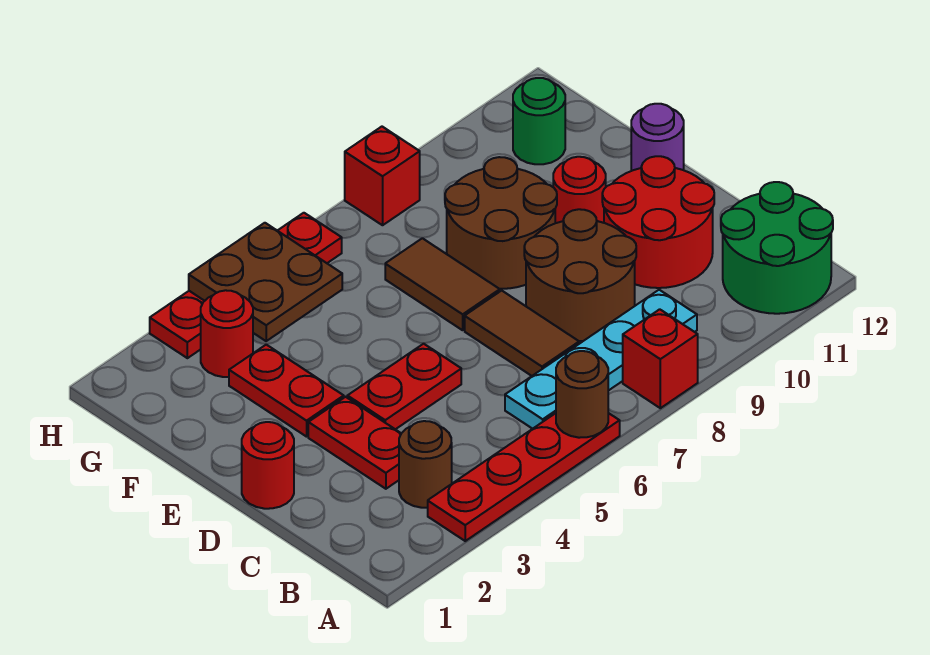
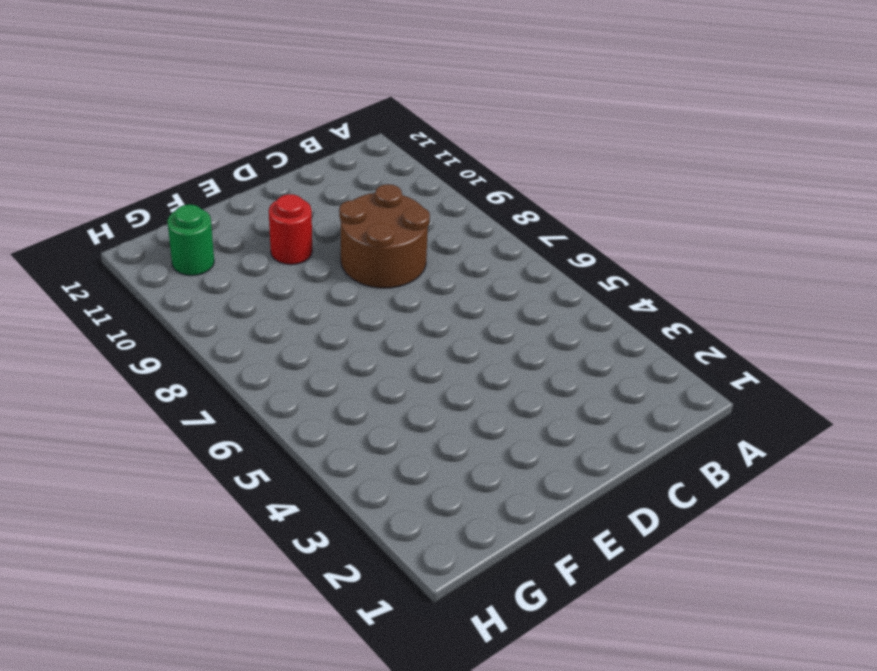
none -> red 1x4 plate [428,413,620,541]
none -> red 1x1 brick [623,309,698,408]
none -> green 2x2 round brick [721,182,833,314]

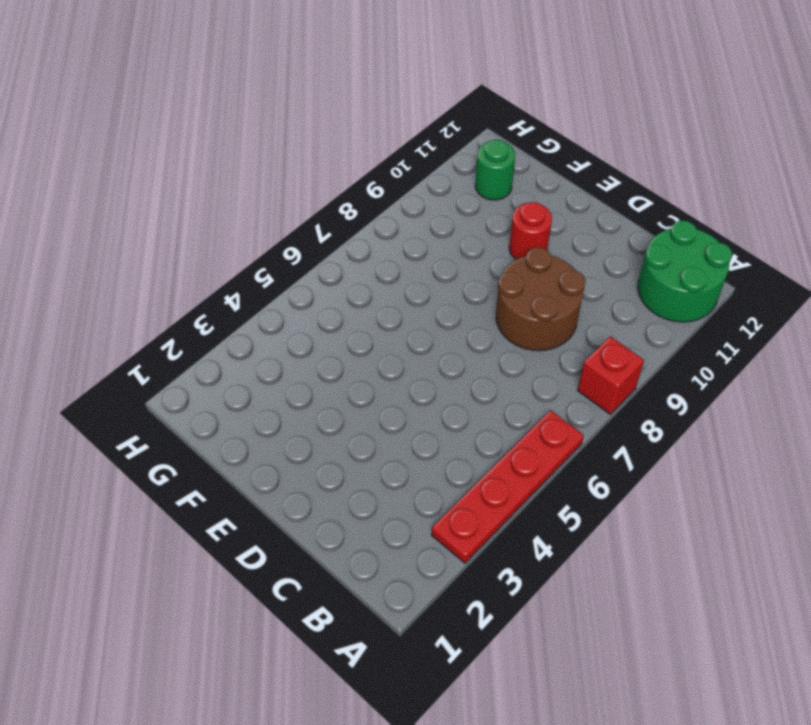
none -> brown 1x1 round brick [399,421,452,508]
none -> cyan 1x4 plate [505,290,697,429]
none -> red 1x2 plate [308,397,401,489]

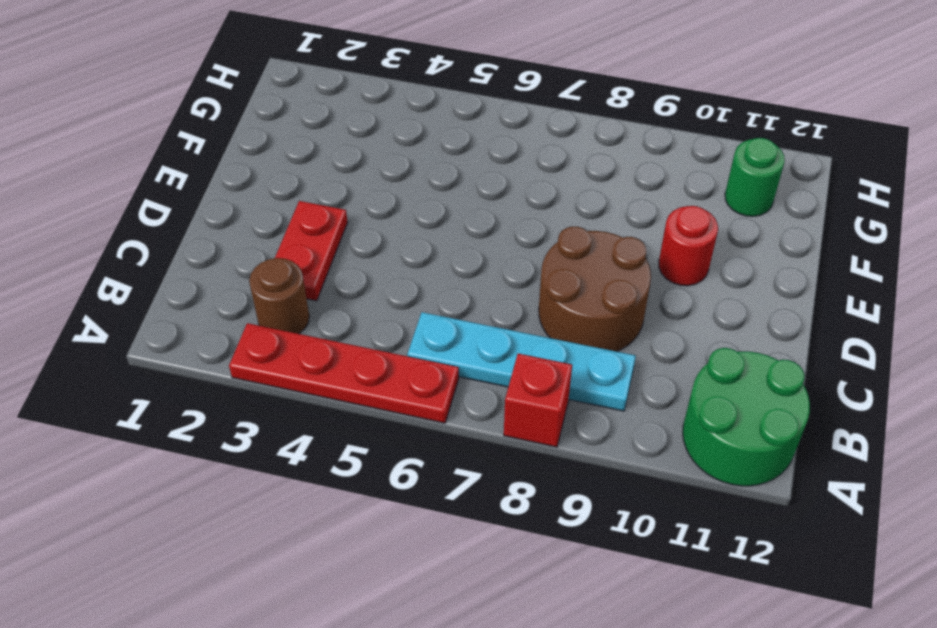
none -> brown 1x2 tile [465,291,579,376]
none -> red 2x2 round brick [602,156,714,288]
none -> red 1x1 round brick [242,422,294,509]

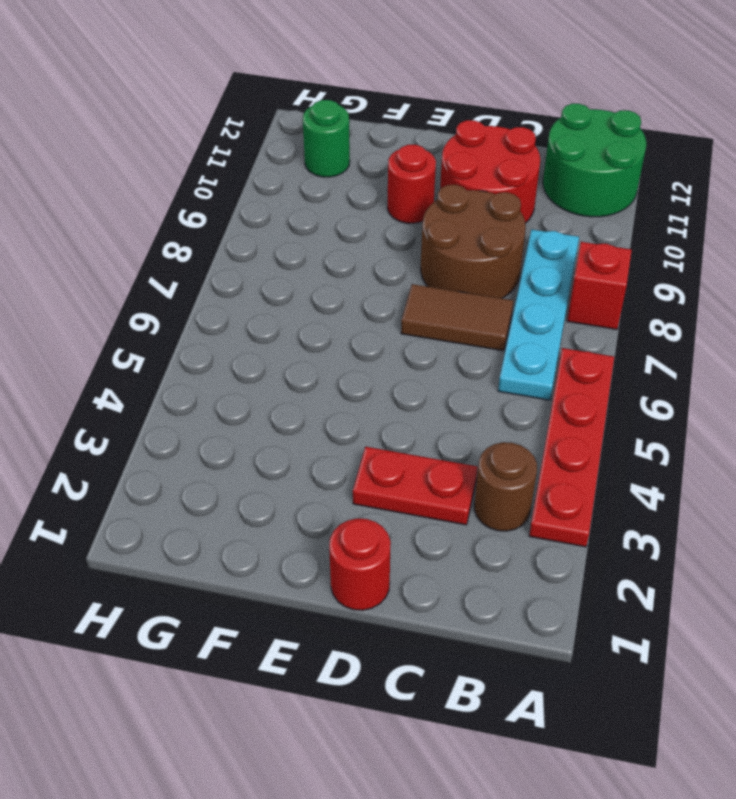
none -> red 1x2 plate [347,344,461,429]
none -> red 1x2 plate [229,345,344,437]
none -> brown 1x2 tile [385,238,500,330]

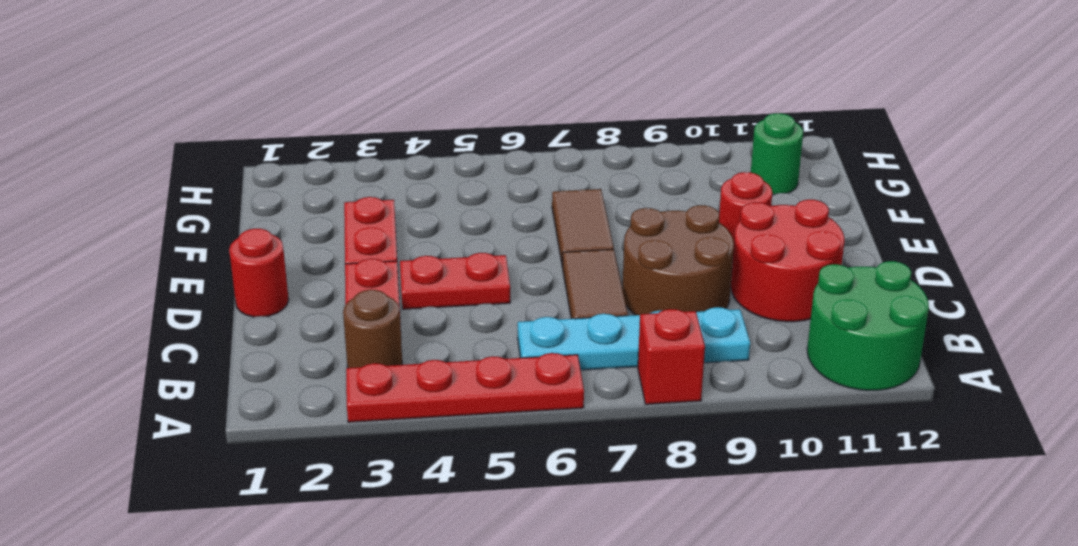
none -> brown 2x2 round brick [445,157,557,289]
none -> purple 1x1 round brick [631,104,684,171]
none -> red 1x1 round brick [201,290,253,377]

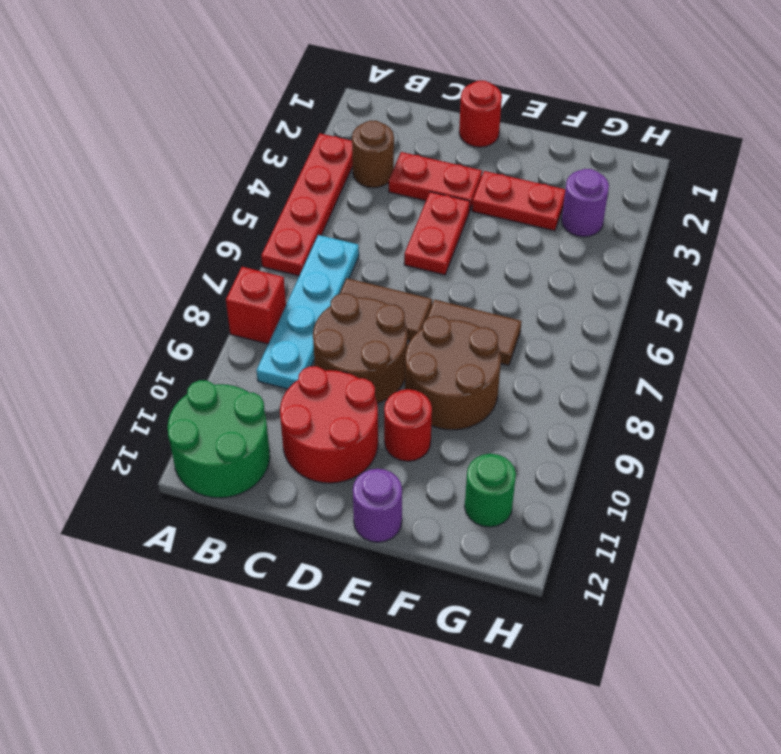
purple 1x1 round brick [562,169,609,237] -> red 1x1 round brick [201,290,253,377]
none -> red 1x4 plate [150,213,342,358]
none -> red 1x1 brick [345,127,420,225]
none -> brown 1x1 round brick [556,351,608,438]

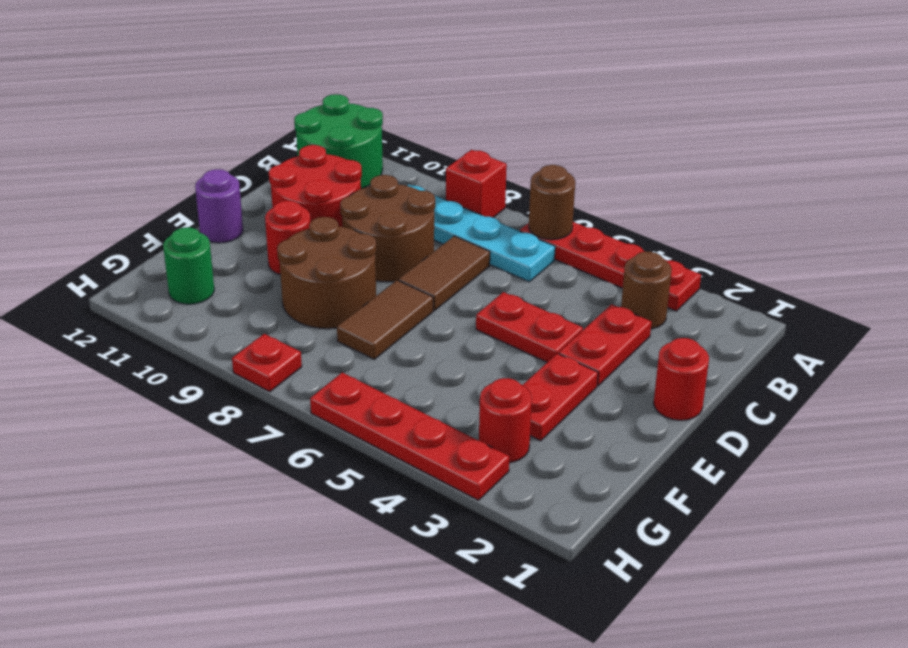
red 1x1 plate [232,334,302,392] -> red 1x1 brick [345,127,420,225]
none -> brown 2x2 plate [189,223,342,341]

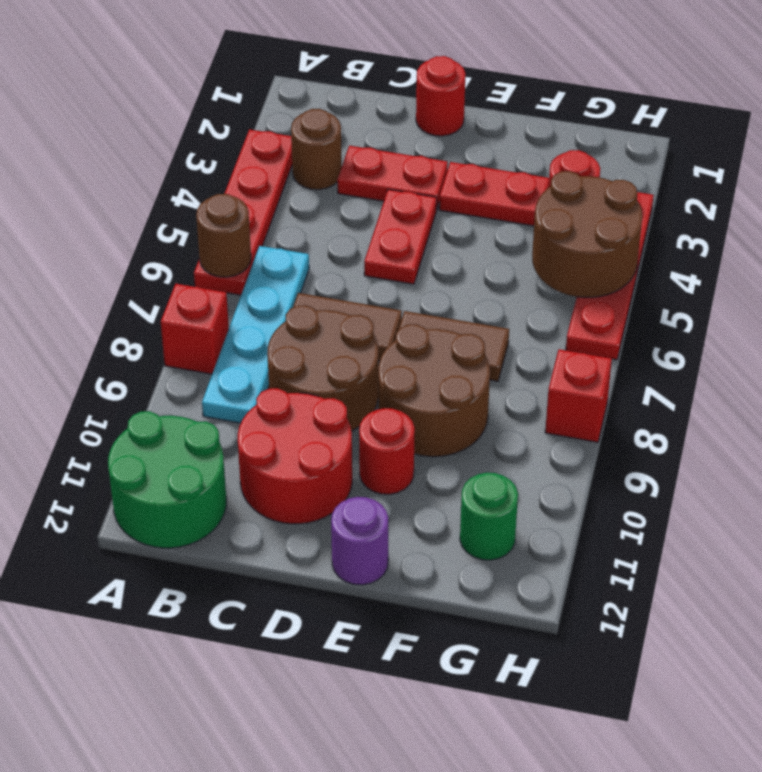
brown 2x2 round brick [532,171,642,297] -> brown 2x2 plate [189,223,342,341]

